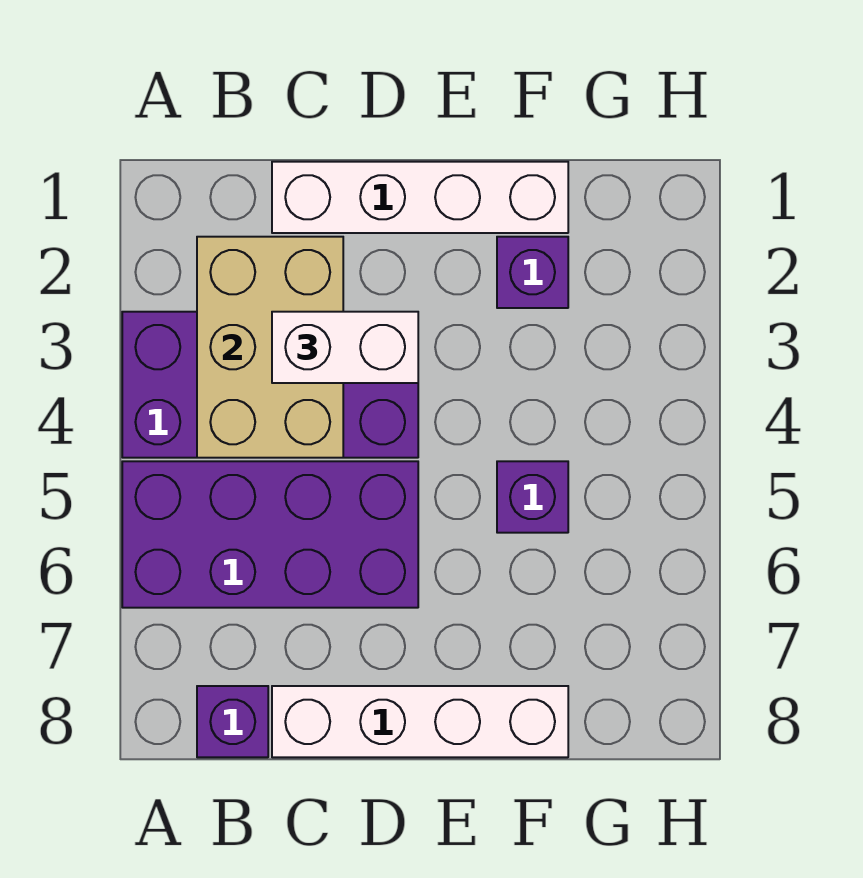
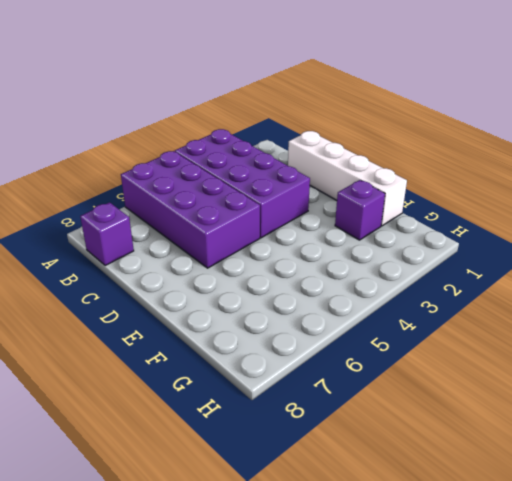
none -> white 1x4 brick [272,686,568,757]
none -> purple 1x1 brick [497,461,568,533]

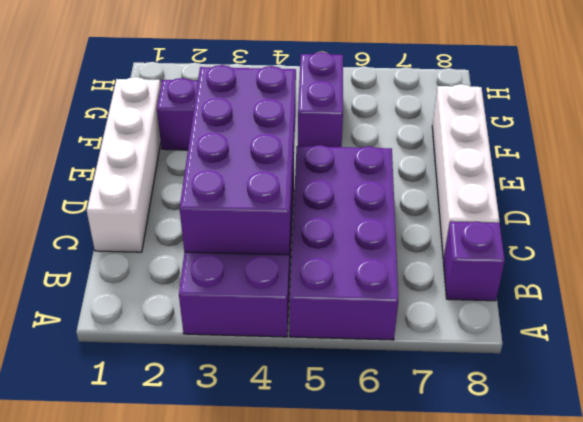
purple 2x4 brick [180,65,296,255] -> tan 2x3 brick [197,237,343,458]
purple 1x2 brick [298,52,343,147] -> purple 1x1 brick [497,461,568,533]
none -> white 1x2 brick [272,312,418,383]

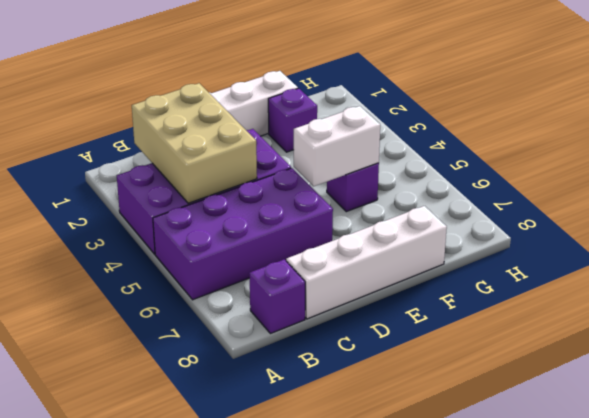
white 1x2 brick [294,106,380,186] -> white 1x2 brick moved to [272,312,418,383]

